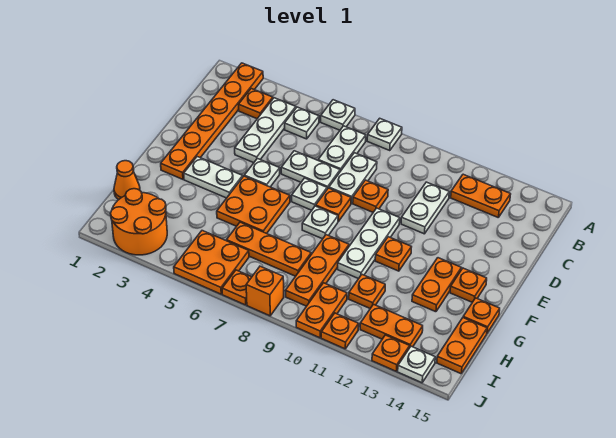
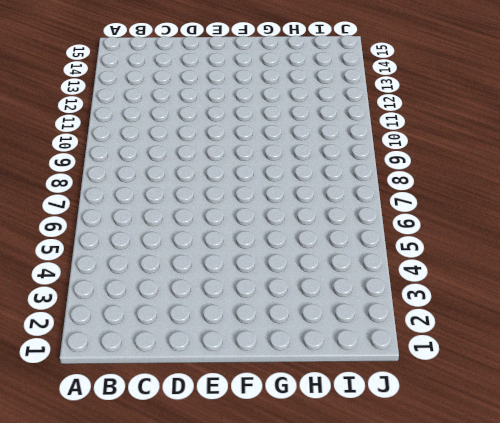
none -> orange 1x6 plate [161,63,263,179]
none -> white 1x1 plate [321,100,355,130]
none -> white 1x1 plate [367,118,402,151]
none -> orange 1x1 plate [239,89,273,119]

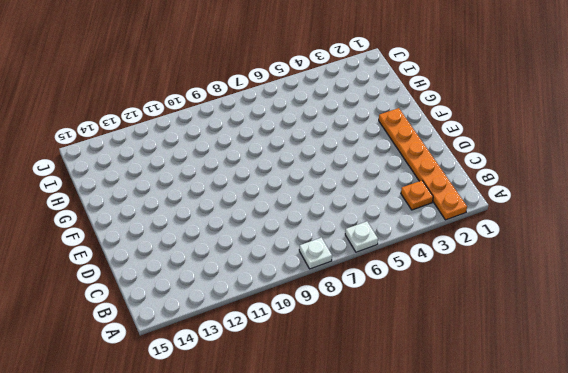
none -> white 1x3 plate [235,98,296,163]
none -> white 1x1 plate [285,107,319,139]
none -> white 1x2 plate [318,126,366,171]
none -> orange 1x2 plate [451,174,511,218]

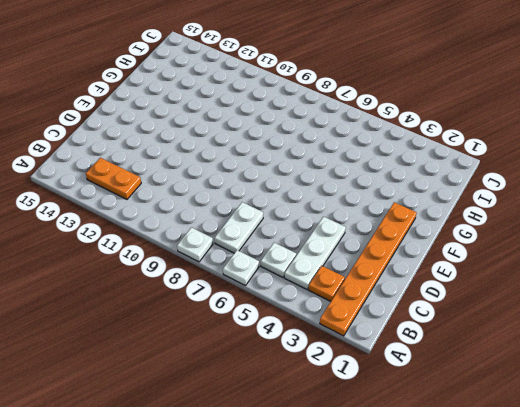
none -> white 1x2 plate [329,153,377,203]
none -> white 1x2 plate [401,182,449,234]
none -> white 1x2 plate [281,151,340,189]
none -> orange 1x1 plate [353,180,388,212]

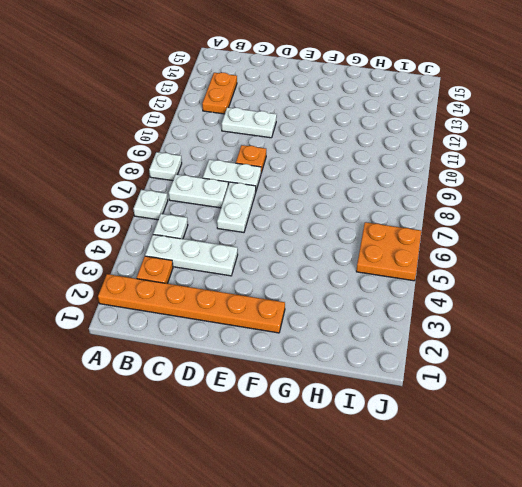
none -> white 1x1 plate [244,159,280,187]
none -> white 1x1 plate [292,178,327,210]
none -> orange 1x1 plate [316,188,351,222]
none -> white 1x3 plate [338,208,400,279]

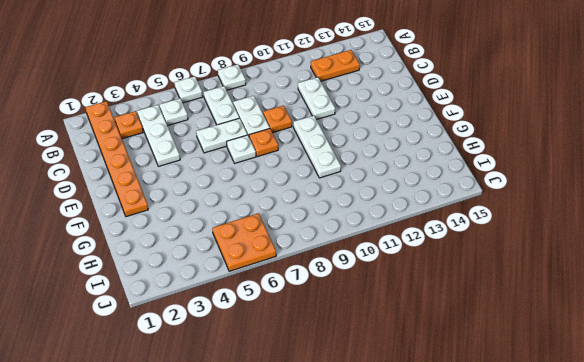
none -> white 1x1 plate [244,159,280,187]
none -> white 1x2 plate [184,157,243,198]
none -> orange 2x2 plate [217,176,290,234]
none -> white 1x1 plate [302,206,338,239]

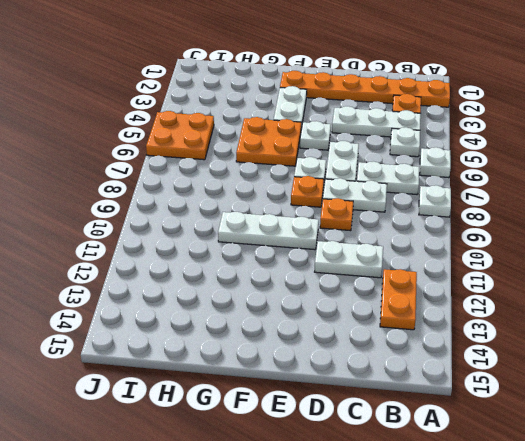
none -> white 1x1 plate [302,206,338,239]
none -> orange 1x1 plate [375,237,411,271]
none -> orange 1x2 plate [412,258,461,312]
none -> orange 1x1 plate [450,268,487,302]

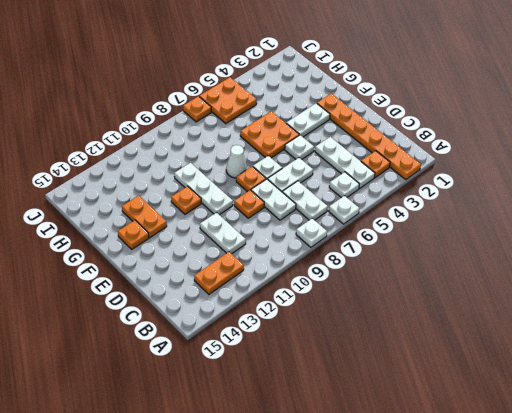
white 1x1 cone [226,145,247,178] -> white 1x1 plate [302,206,338,239]
none -> orange 1x3 plate [285,235,349,306]
none -> orange 1x1 plate [463,298,500,333]
none -> orange 1x1 cone [114,161,140,199]
none -> orange 1x3 plate [227,222,311,276]

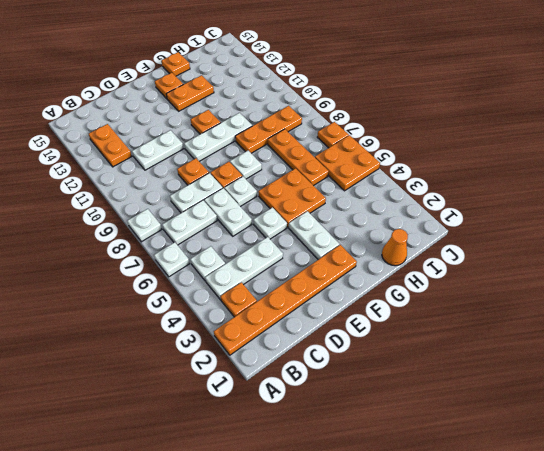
none -> orange 1x1 plate [349,275,385,308]
none -> orange 1x2 plate [437,318,487,374]
none -> orange 2x2 round brick [111,189,167,255]
none -> orange 1x2 plate [296,283,347,338]

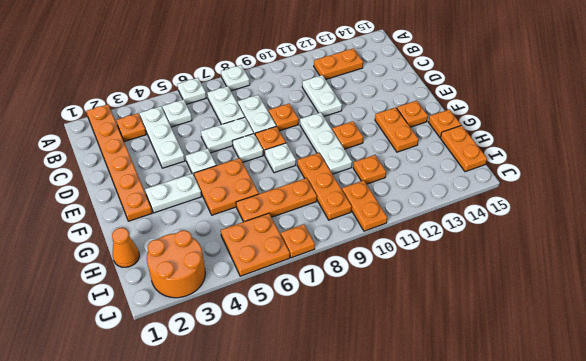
none -> orange 1x2 plate [360,304,423,348]
none -> orange 1x1 brick [246,266,284,316]
none -> orange 1x1 plate [321,313,359,349]
none -> orange 1x1 plate [372,335,410,371]

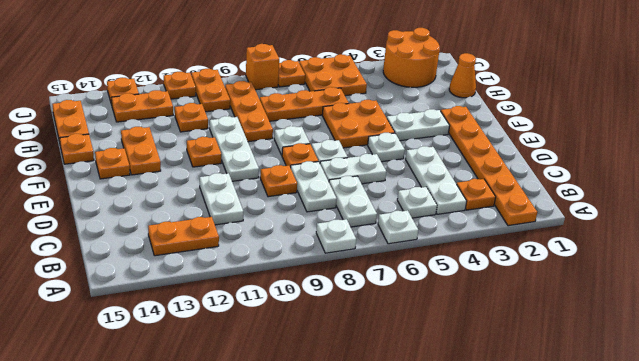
none -> white 1x1 plate [398,346,435,383]

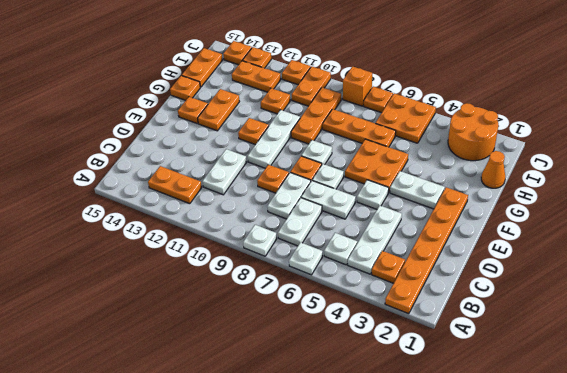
orange 1x1 plate [223,41,252,65] -> white 1x1 plate [398,346,435,383]

